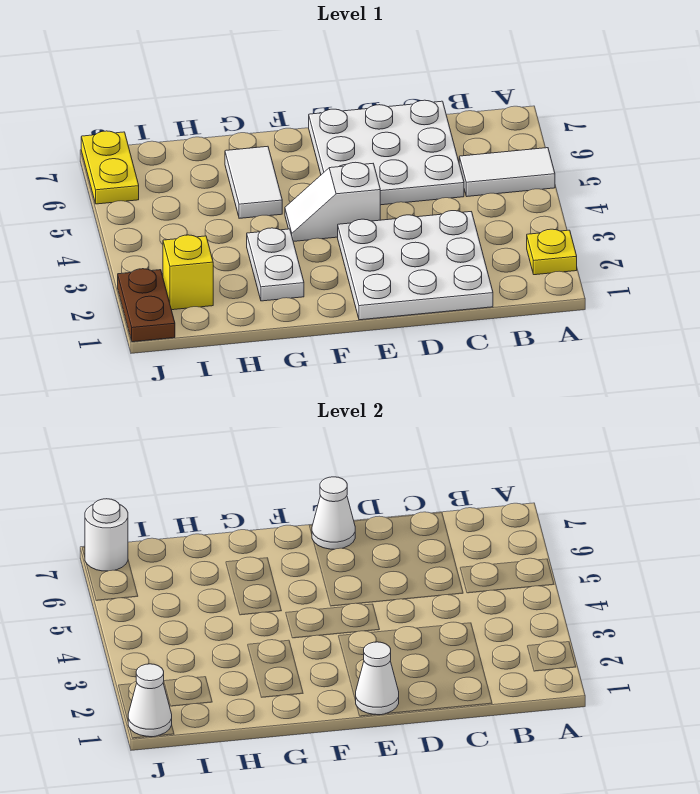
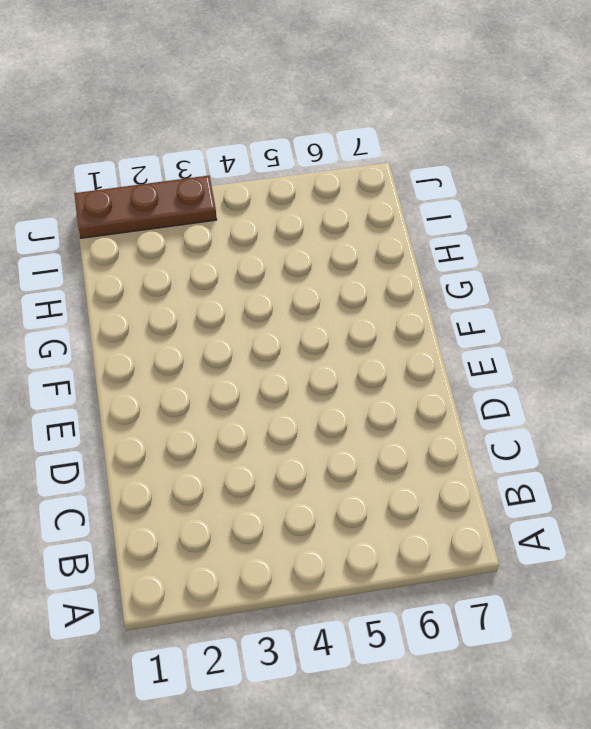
brown 1x3 plate [74,176,217,238] -> brown 1x2 plate [118,269,175,342]
none -> yellow 1x1 plate [527,229,577,275]
none -> white 1x2 tile [459,148,555,196]
none -> white 3x3 plate [338,211,493,320]

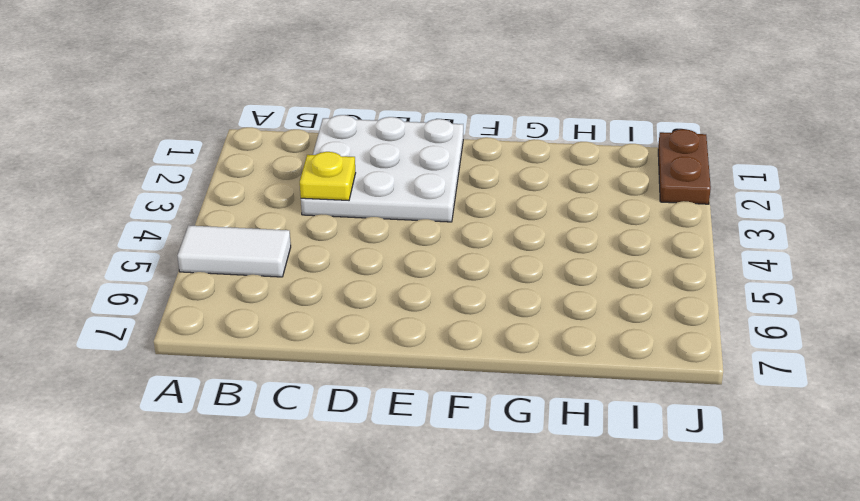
yellow 1x1 plate [300,152,355,200] -> yellow 1x1 plate moved to [527,229,577,275]
none -> white 3x3 plate [309,100,464,205]
none -> white 1x2 slope [285,162,380,241]
none -> white 1x2 plate [247,228,304,301]

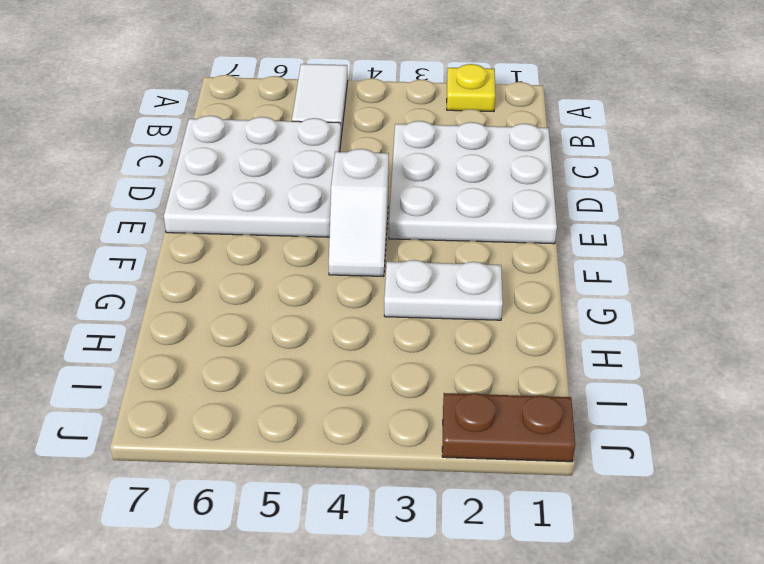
none -> white 1x2 tile [225,146,282,218]
none -> yellow 1x1 brick [163,235,213,310]
none -> yellow 1x2 plate [81,131,139,204]

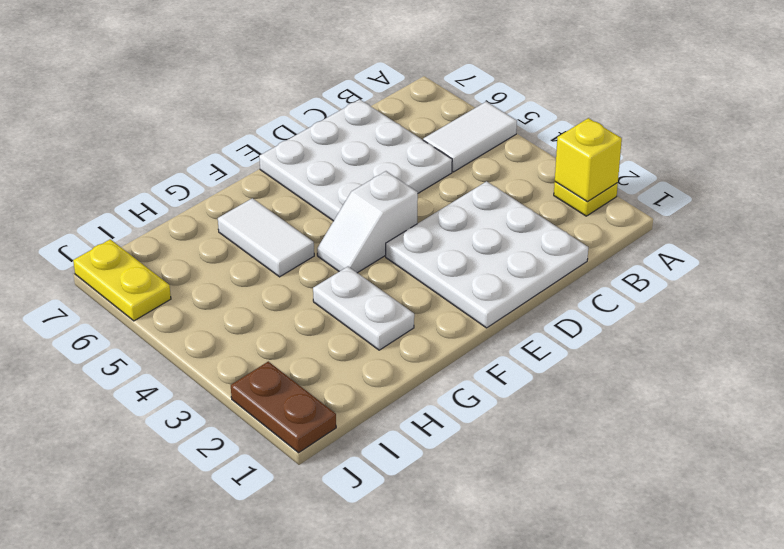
yellow 1x1 brick [555,118,622,202] -> yellow 1x1 brick moved to [163,235,213,310]
none -> white 1x1 cone [355,642,399,715]
none -> white 1x1 cone [312,477,355,549]
none -> white 1x1 cone [128,664,172,737]

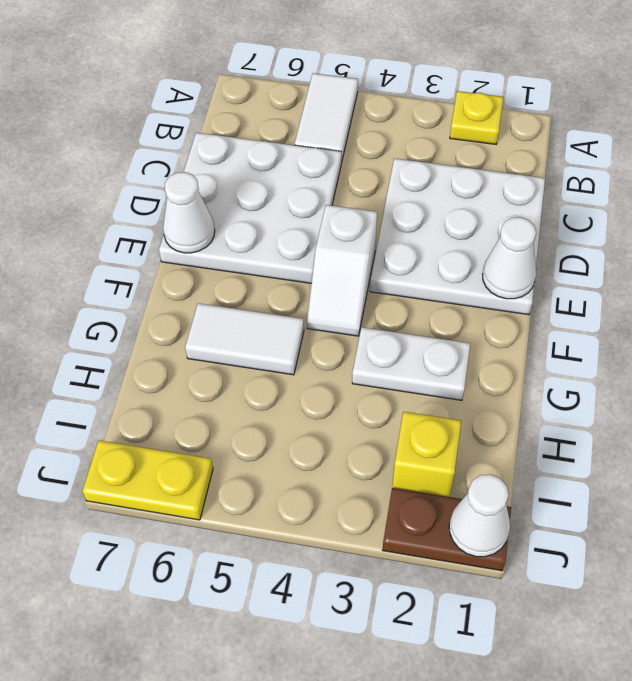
none -> white 1x1 round brick [85,499,128,571]

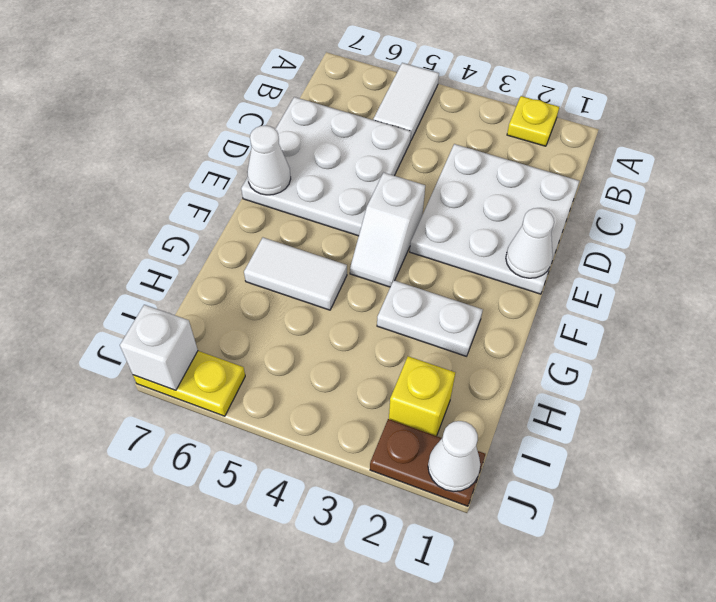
white 1x1 brick [120,305,198,390] -> white 1x1 round brick [85,499,128,571]

